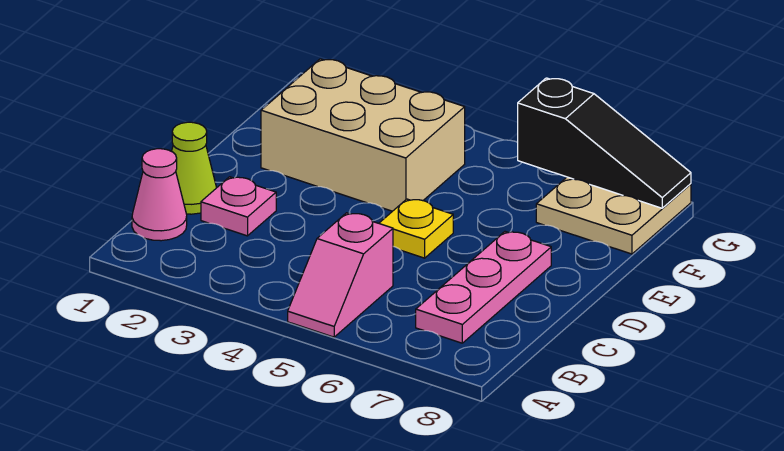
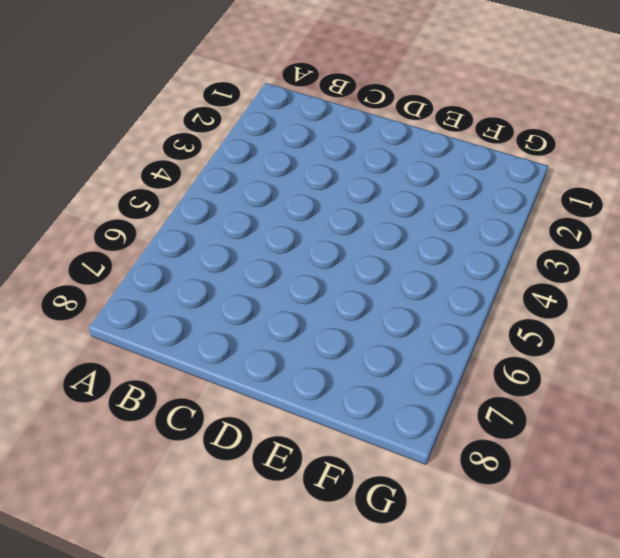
none -> pink 1x2 slope [288,213,393,337]
none -> pink 1x1 cone [132,149,187,241]

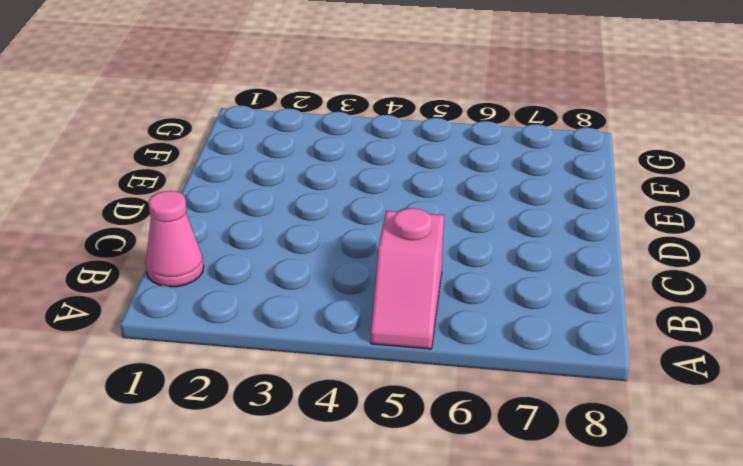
none -> pink 1x3 plate [416,232,551,343]
none -> lime 1x1 cone [172,122,217,214]

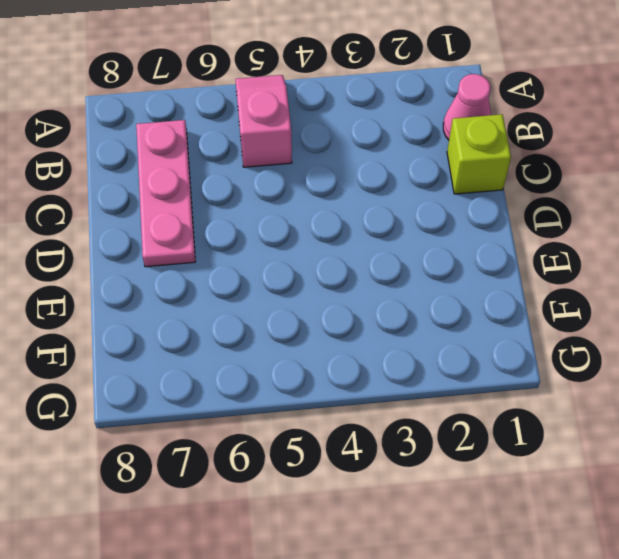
lime 1x1 brick [447,114,511,194] -> lime 1x1 cone [172,122,217,214]
none -> pink 1x1 plate [201,177,276,236]
none -> yellow 1x1 plate [379,199,453,258]

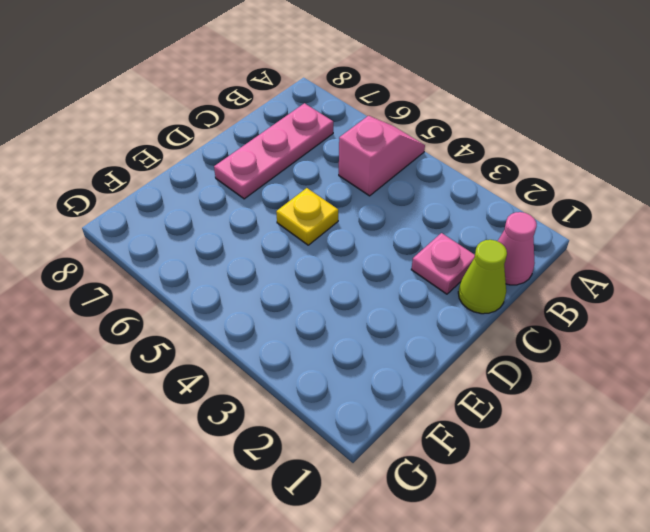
none -> tan 2x3 brick [261,59,465,211]
none -> tan 2x2 plate [536,177,691,254]

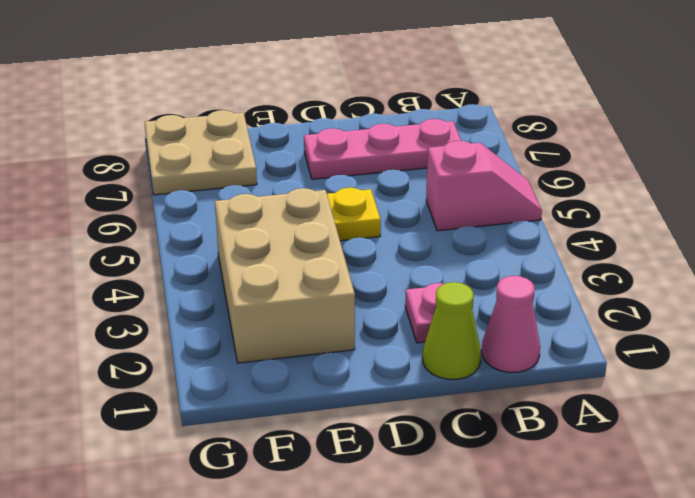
none -> black 1x3 slope [518,78,691,208]

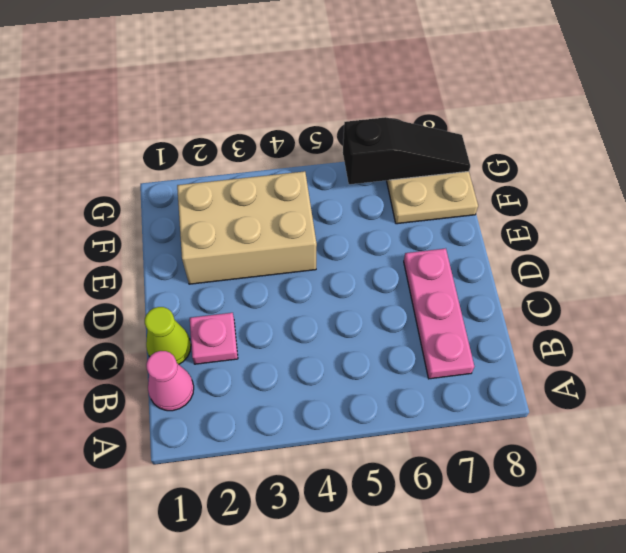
none -> pink 1x2 slope [288,213,393,337]
none -> yellow 1x1 plate [379,199,453,258]

